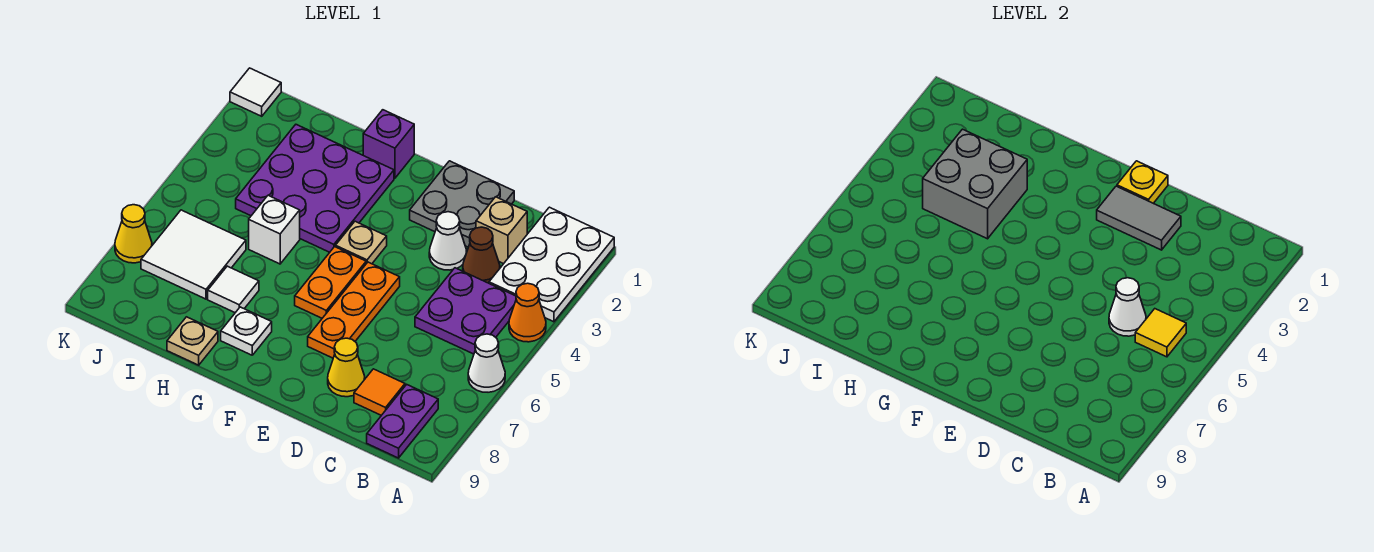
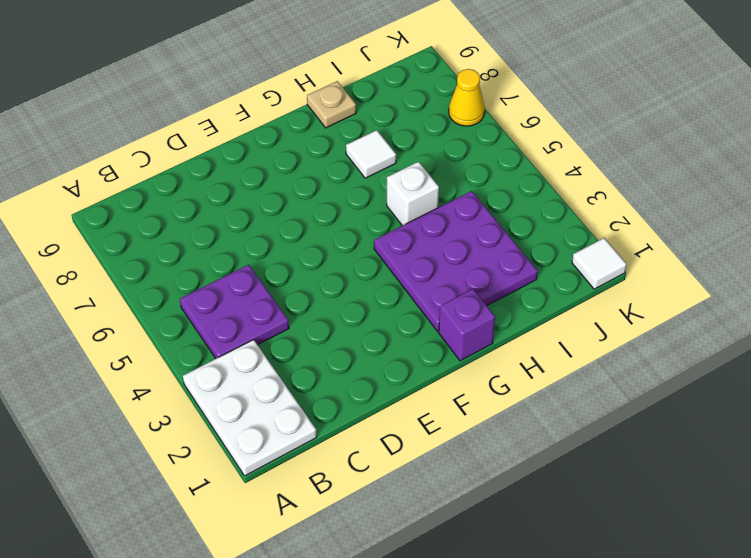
none -> orange 1x1 cone [509,283,546,342]
none -> white 1x1 cone [468,334,505,392]
none -> purple 1x2 plate [367,384,438,458]

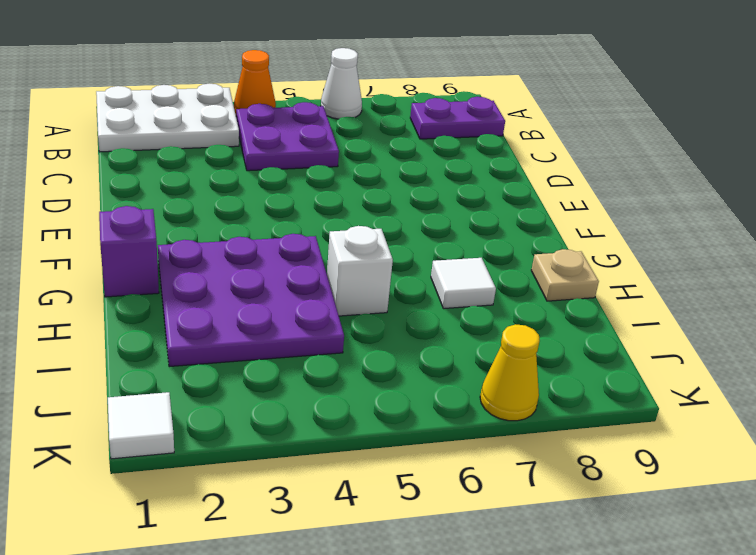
none -> tan 1x1 brick [476,197,527,264]
none -> brown 1x1 cone [463,227,500,283]
none -> orange 1x1 tile [354,369,405,415]

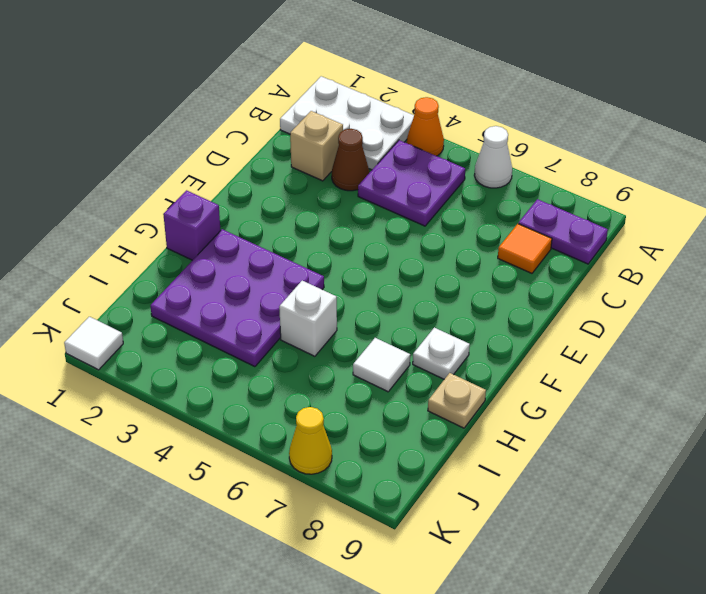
none -> grey 2x2 plate [410,161,514,247]
none -> white 1x1 cone [429,212,467,270]
none -> yellow 1x1 cone [328,338,365,397]

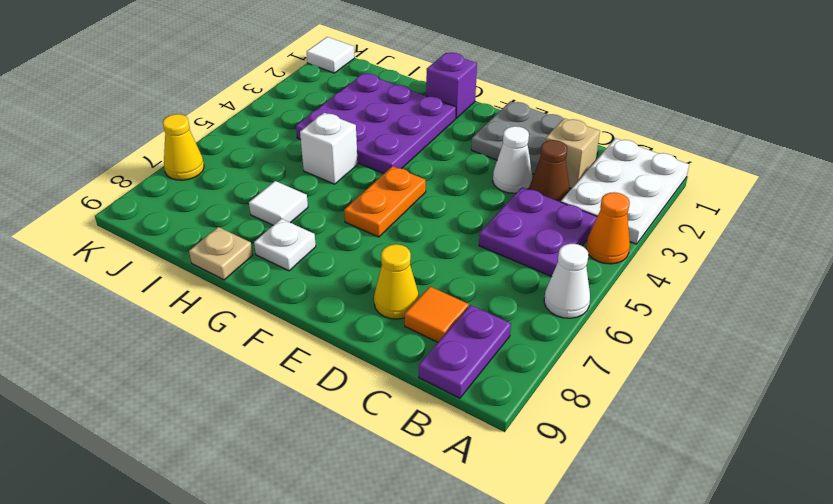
none -> orange 1x3 plate [308,262,400,358]
none -> tan 1x1 plate [335,221,387,264]
none -> white 2x2 tile [141,210,246,299]

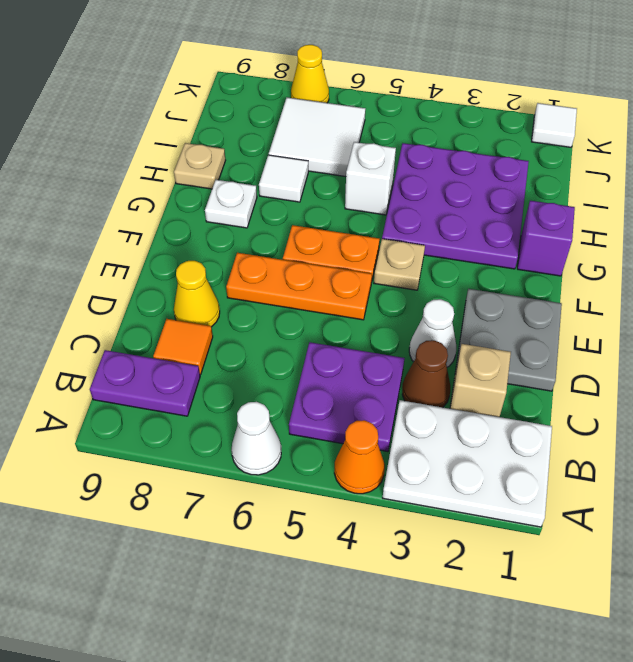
none -> yellow 1x1 tile [1135,309,1186,357]
none -> white 1x1 cone [1109,278,1146,336]
none -> grey 1x2 tile [1097,186,1181,250]

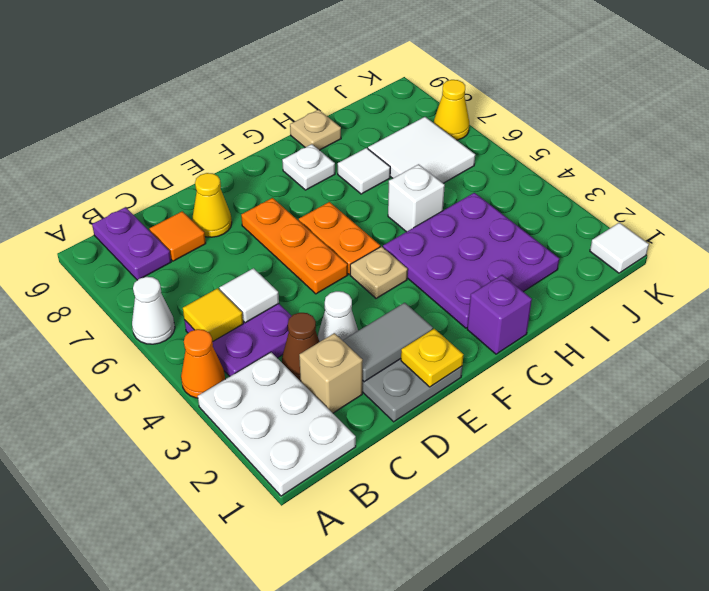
white 1x1 tile [219,268,279,323] -> white 1x1 cone [1109,278,1146,336]
none -> grey 2x2 brick [923,129,1027,239]

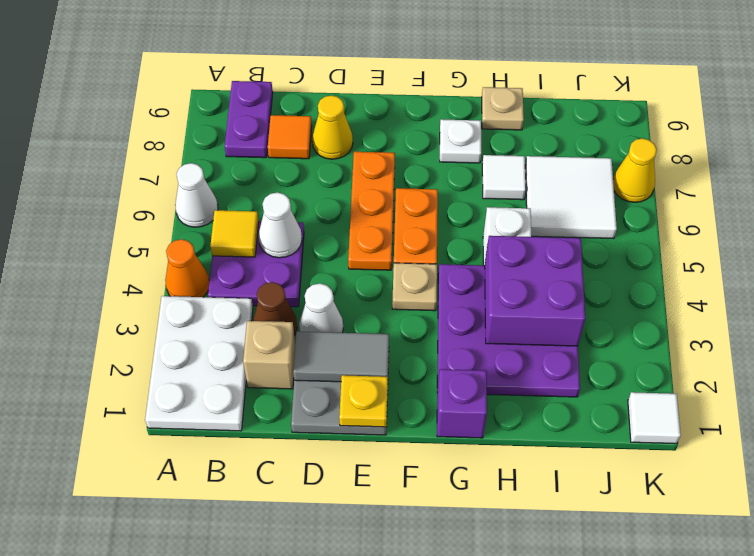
purple 2x2 brick [485,236,585,346] -> grey 2x2 brick [923,129,1027,239]

